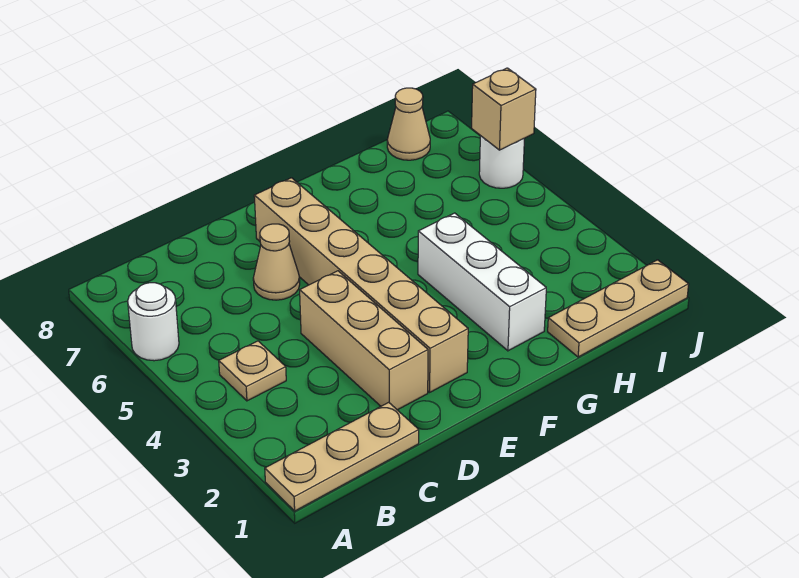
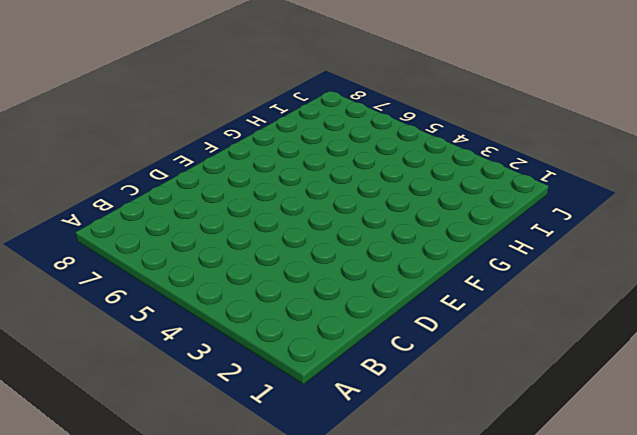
none -> tan 1x3 plate [265,402,419,511]
none -> white 1x1 round brick [128,283,179,361]

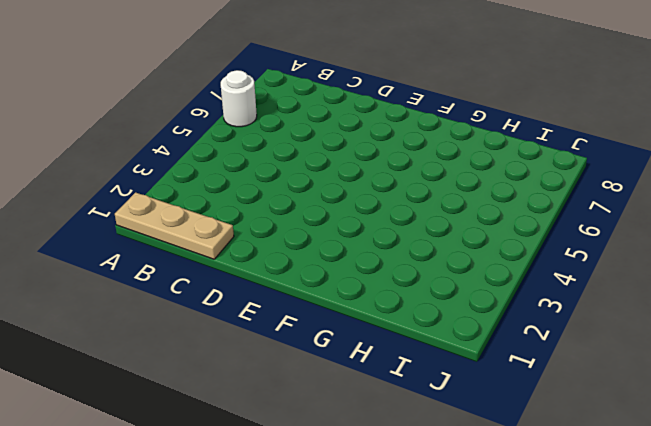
none -> tan 1x1 plate [219,341,286,401]
none -> tan 1x3 brick [300,271,428,410]

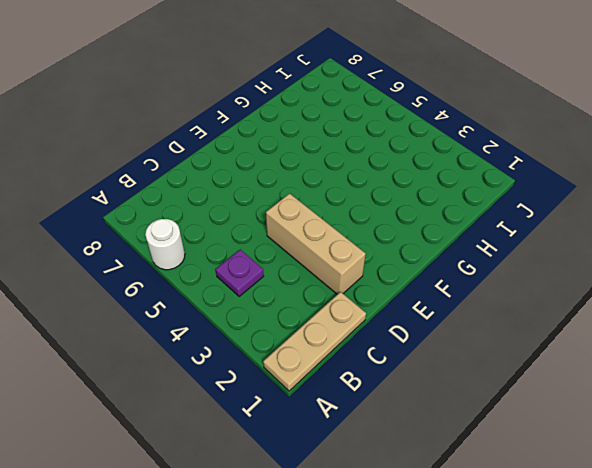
purple 1x1 plate [216,250,264,297] -> tan 1x1 plate [219,341,286,401]
none -> tan 1x1 cone [253,224,300,300]
none -> tan 1x6 brick [254,178,468,392]

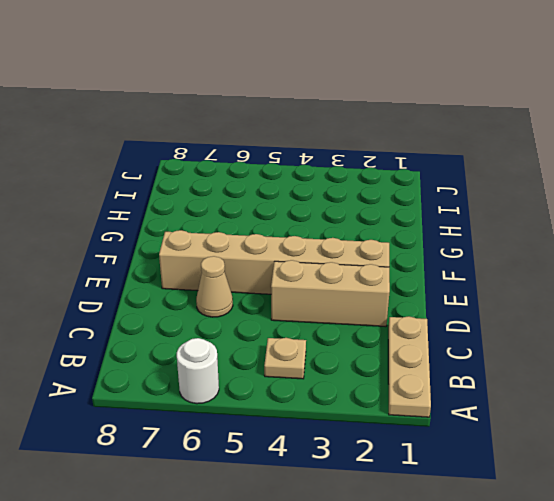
none -> white 1x3 brick [418,213,546,351]
none -> tan 1x3 plate [548,260,689,357]

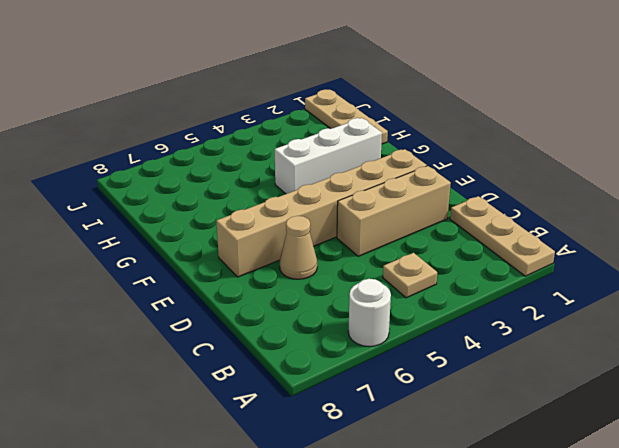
none -> tan 1x1 cone [387,88,430,160]
none -> white 1x1 round brick [479,136,524,188]

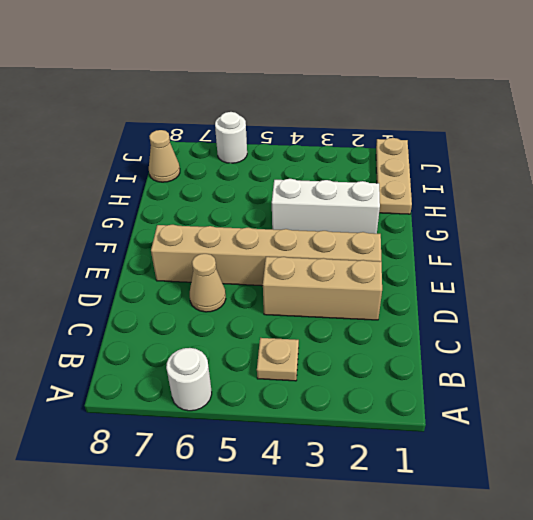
none -> tan 1x3 plate [265,402,419,511]
none -> tan 1x1 brick [472,68,536,150]

